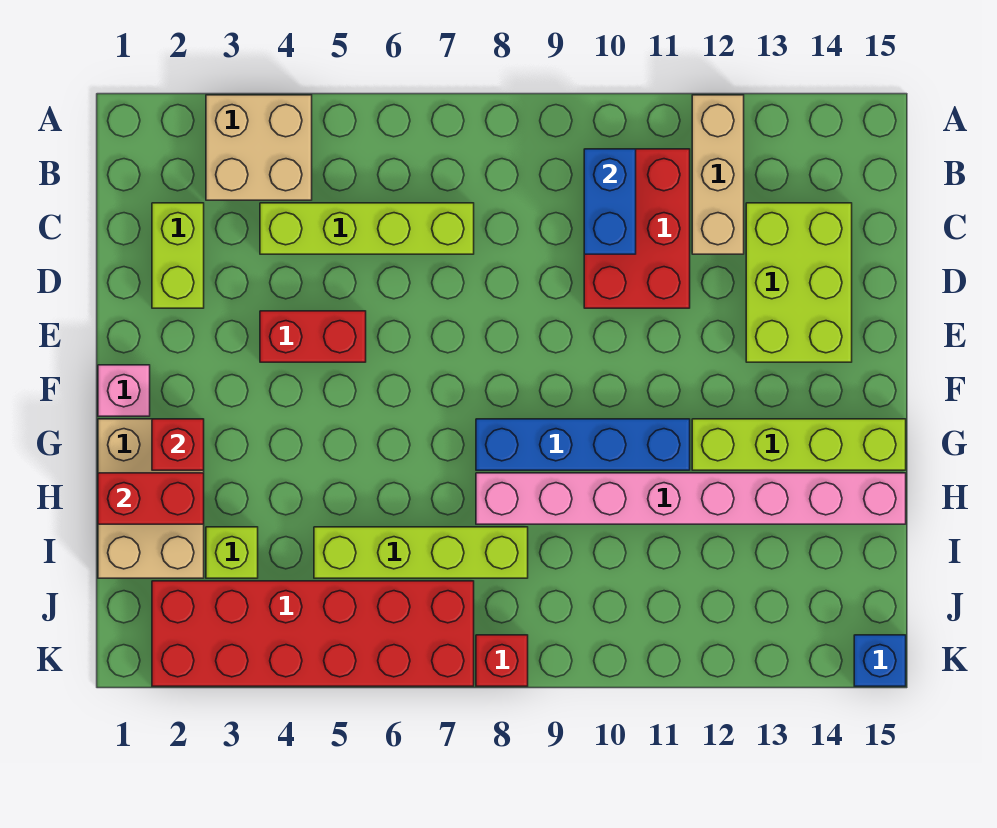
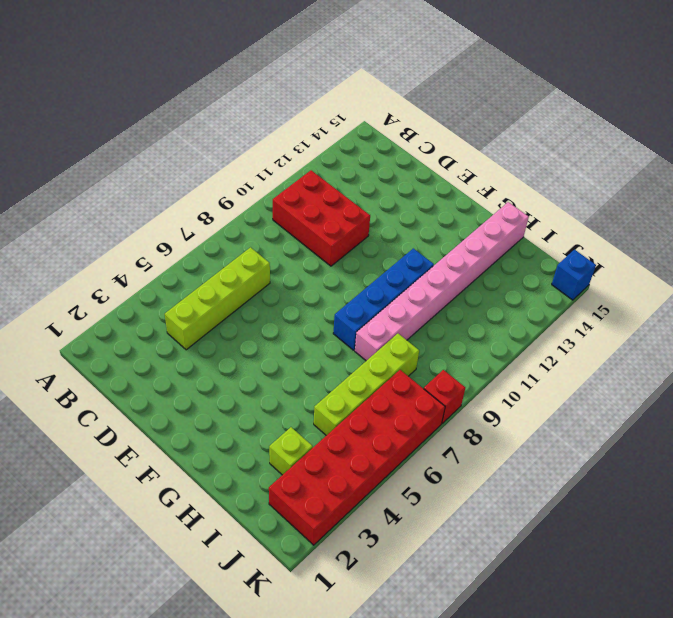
none -> tan 2x2 brick [206,95,312,200]
none -> tan 1x3 brick [692,95,744,254]
none -> lime 1x2 brick [152,203,204,308]

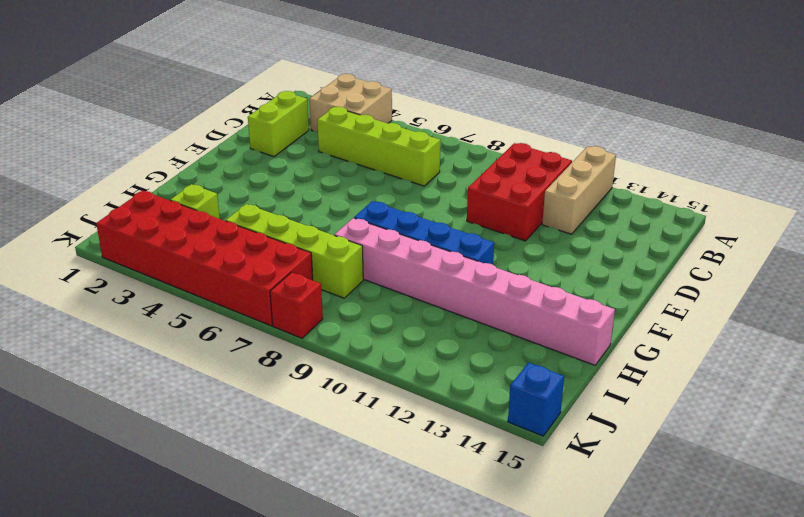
none -> lime 2x3 brick [746,203,852,362]
none -> red 1x2 brick [260,311,366,362]
none -> pink 1x1 brick [98,365,150,416]

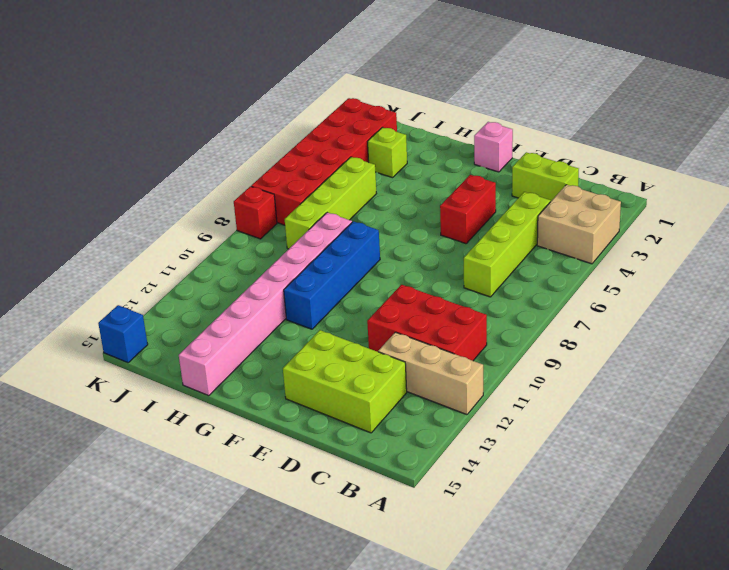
none -> tan 2x3 brick [98,419,204,578]
none -> lime 1x4 brick [692,419,906,470]
none -> blue 1x2 brick [584,149,636,254]

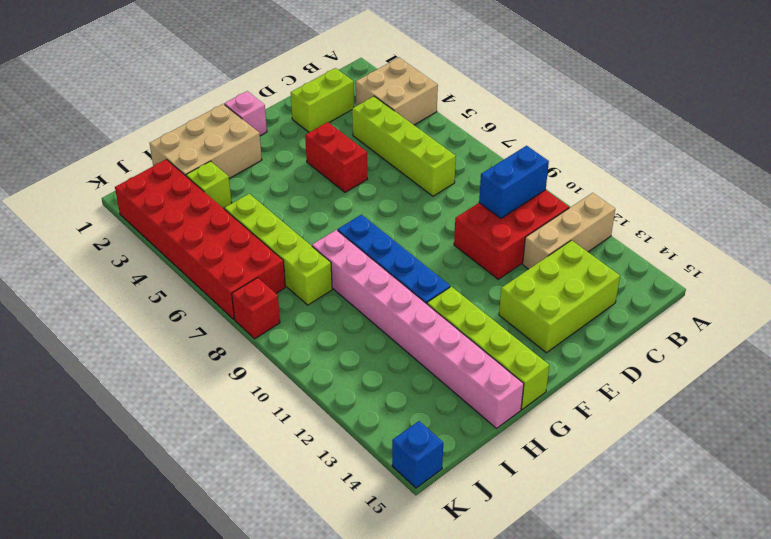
none -> red 1x1 brick [152,419,204,470]
none -> red 1x2 brick [98,473,204,524]

